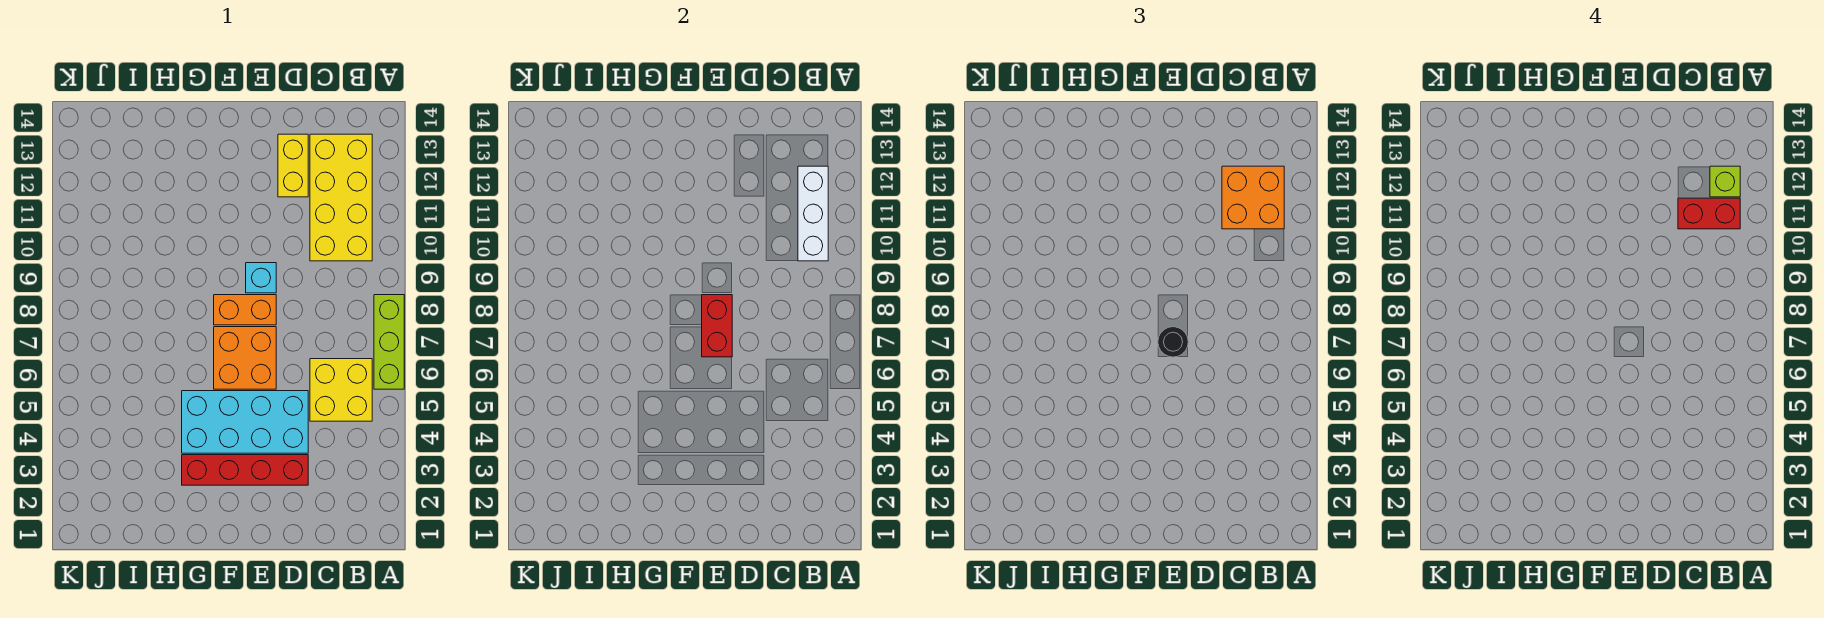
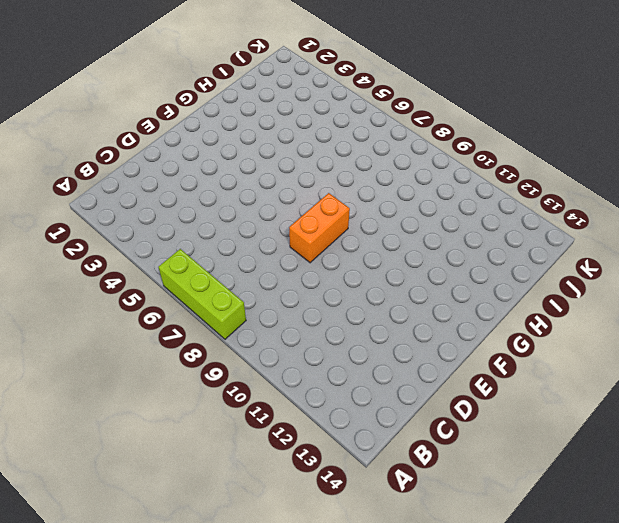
none -> yellow 2x2 brick [310,359,372,421]
none -> yellow 2x4 brick [310,134,372,261]
none -> red 1x4 brick [182,455,308,485]

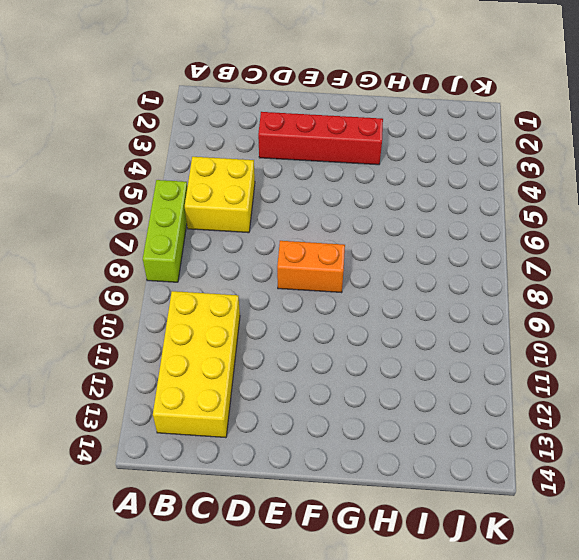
none -> cyan 2x4 brick [182,391,308,453]
none -> yellow 1x2 brick [278,134,308,197]
none -> orange 2x2 brick [214,327,276,389]

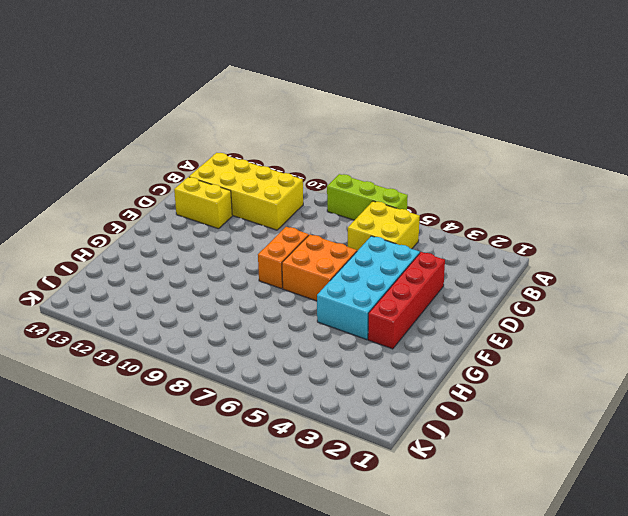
none -> cyan 1x1 brick [246,263,276,293]
none -> white 1x3 brick [798,166,828,261]
none -> red 1x2 brick [702,295,732,357]

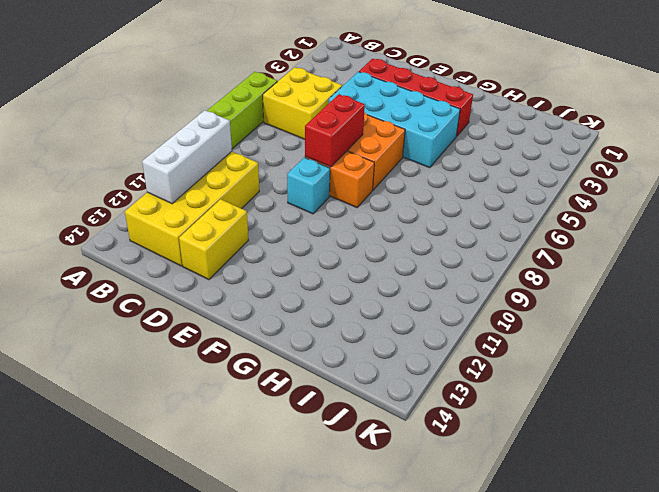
none -> orange 2x2 brick [1222,166,1284,229]
none -> black 1x1 round brick [1158,327,1188,357]
none -> red 1x2 brick [1678,198,1740,229]

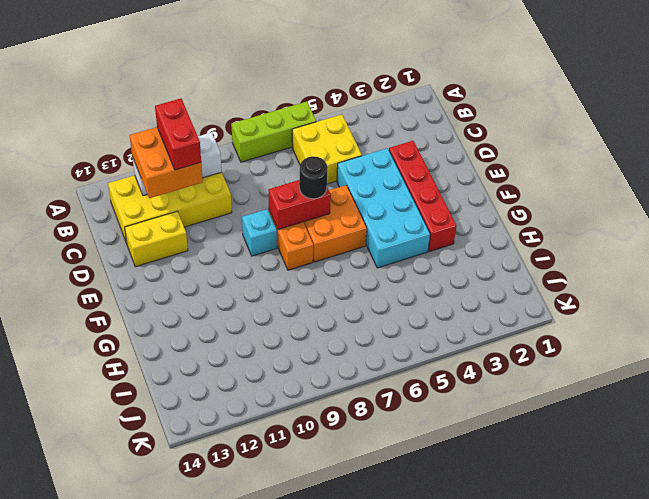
none -> lime 1x1 brick [1710,166,1740,197]

